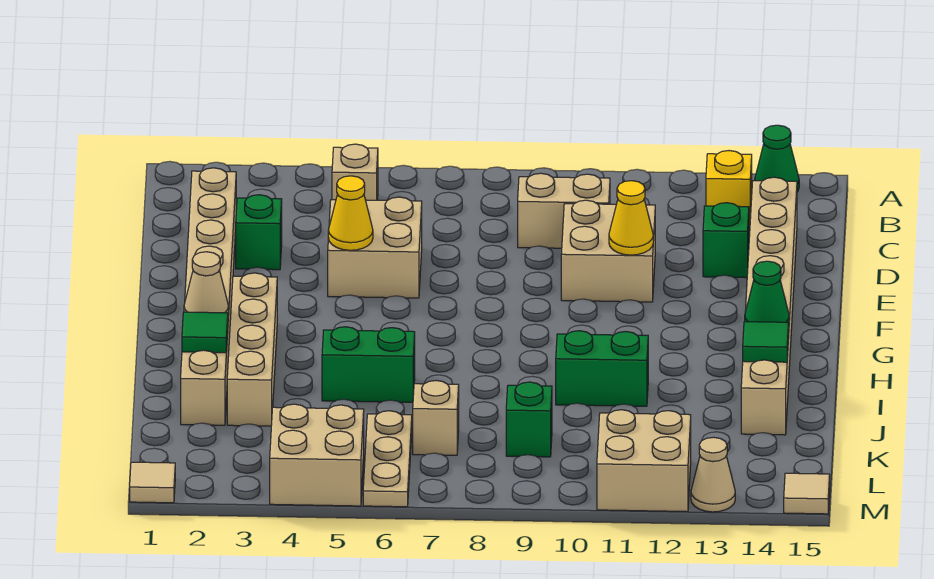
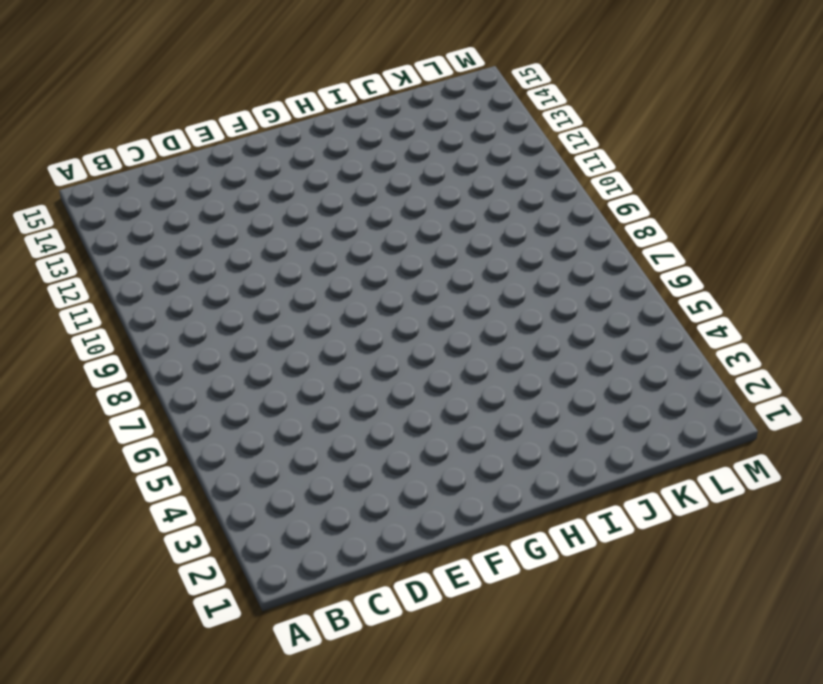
none -> green 1x1 cone [755,125,799,192]
none -> tan 1x1 brick [332,144,378,200]
none -> yellow 1x1 brick [706,151,752,225]

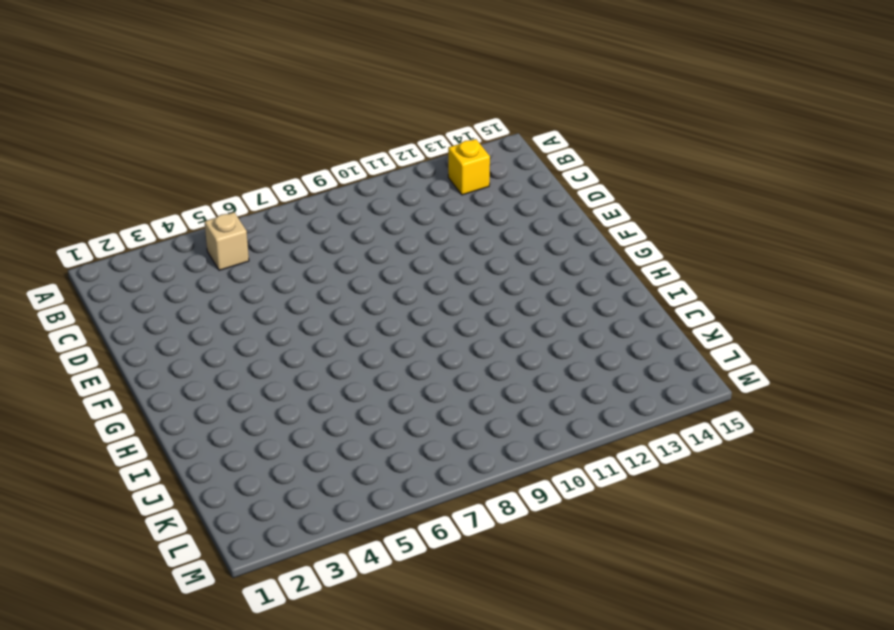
none -> green 1x1 cone [755,125,799,192]
none -> tan 1x8 brick [181,168,236,425]
none -> tan 1x2 brick [518,173,610,248]

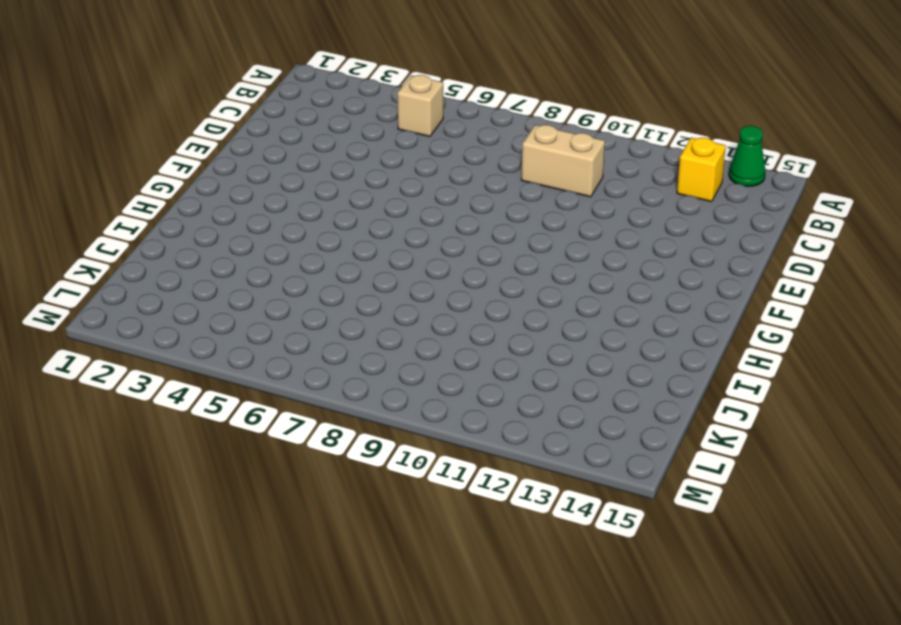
none -> tan 1x8 brick [181,168,236,425]
none -> tan 1x8 brick [741,177,797,435]
none -> green 1x1 brick [236,195,282,270]

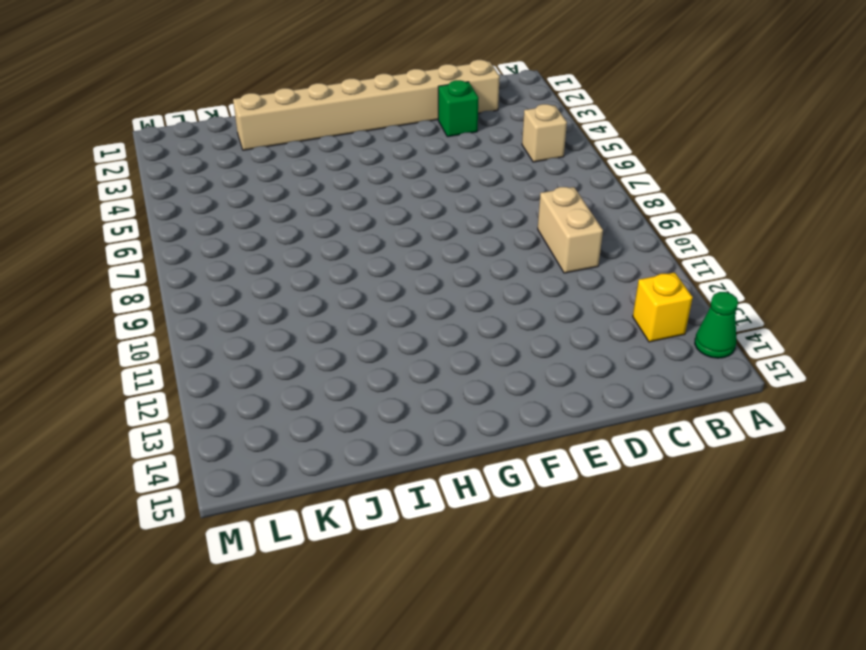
none -> tan 1x8 brick [741,177,797,435]
none -> tan 2x2 brick [328,197,422,298]
none -> tan 2x2 brick [561,200,655,302]

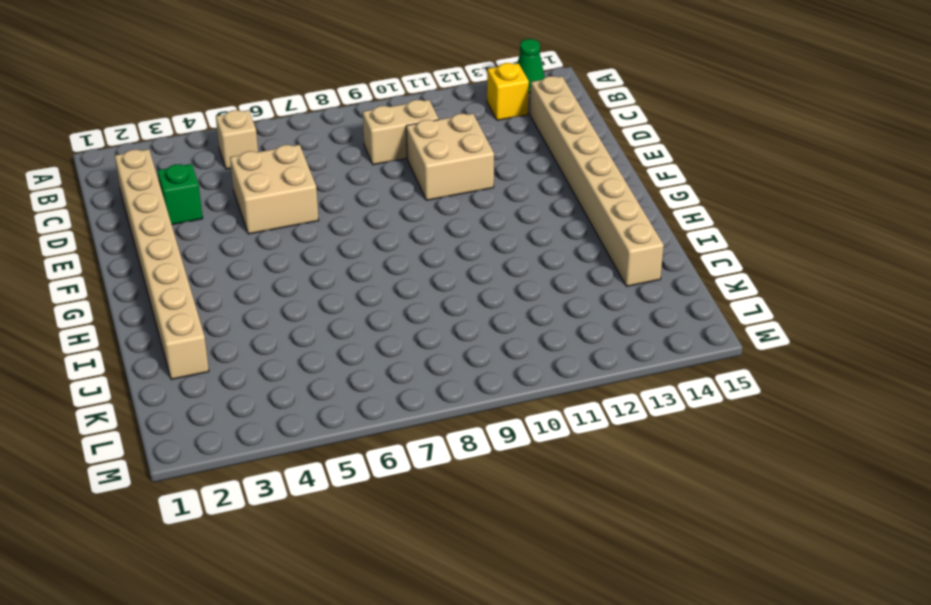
none -> green 1x1 brick [703,203,749,278]
none -> tan 1x4 brick [227,273,277,426]
none -> green 1x2 brick [322,327,415,402]

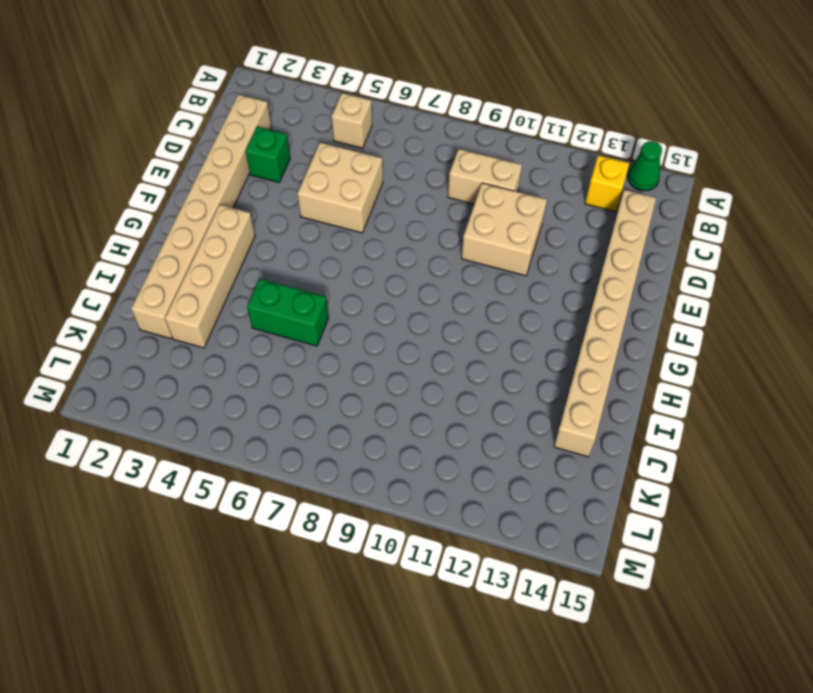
none -> green 1x1 brick [703,203,749,278]
none -> green 1x2 brick [556,331,648,406]
none -> tan 1x3 plate [363,411,412,507]

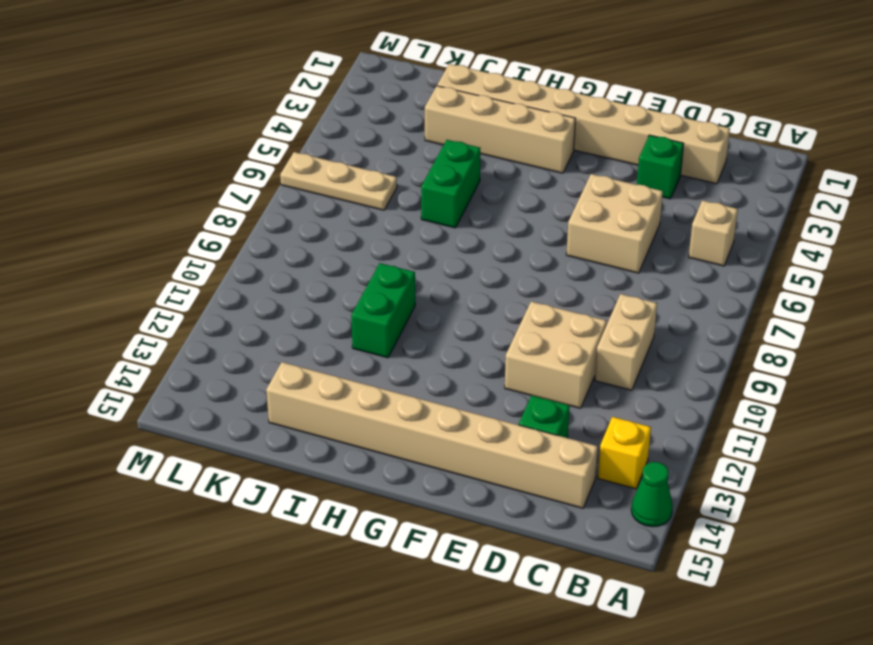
none -> tan 1x1 brick [413,381,459,455]
none -> green 1x1 brick [506,382,552,457]
none -> tan 2x2 brick [270,404,364,506]

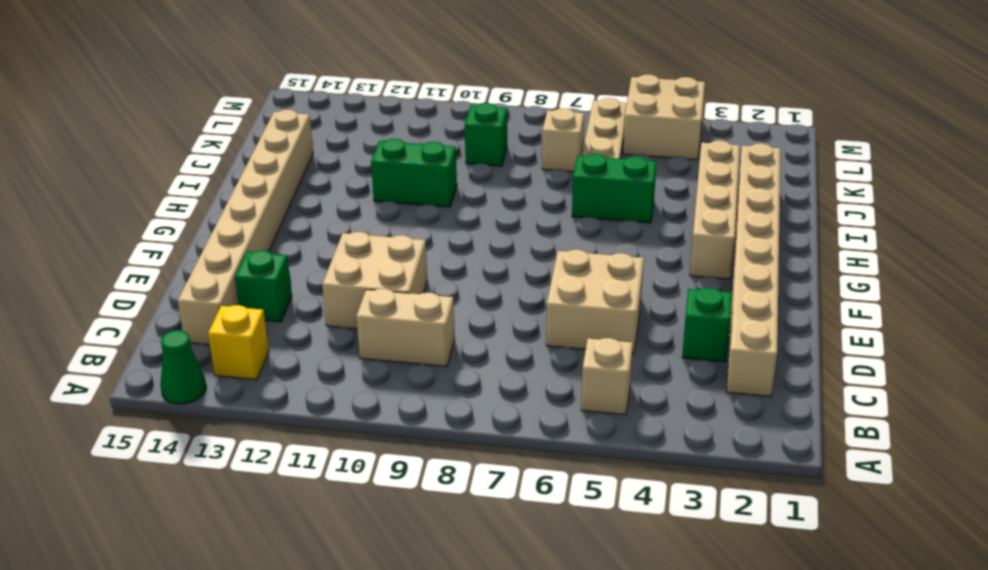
none -> tan 2x2 brick [597,410,691,512]
none -> tan 1x1 tile [130,462,175,503]
none -> tan 1x1 cone [691,437,735,512]

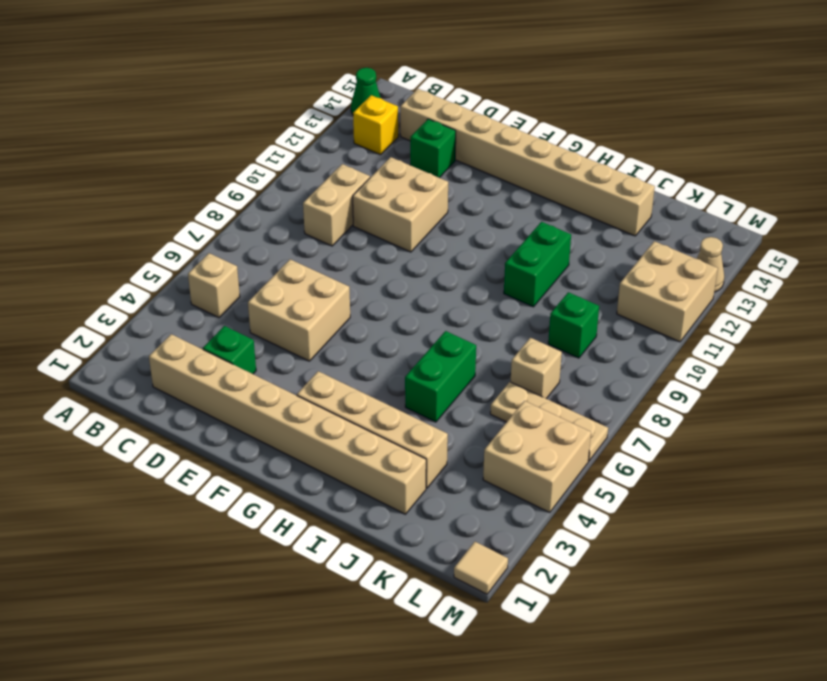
none -> tan 1x1 tile [784,473,830,514]
none -> yellow 1x1 cone [328,176,373,250]
none -> yellow 1x1 cone [609,181,653,255]

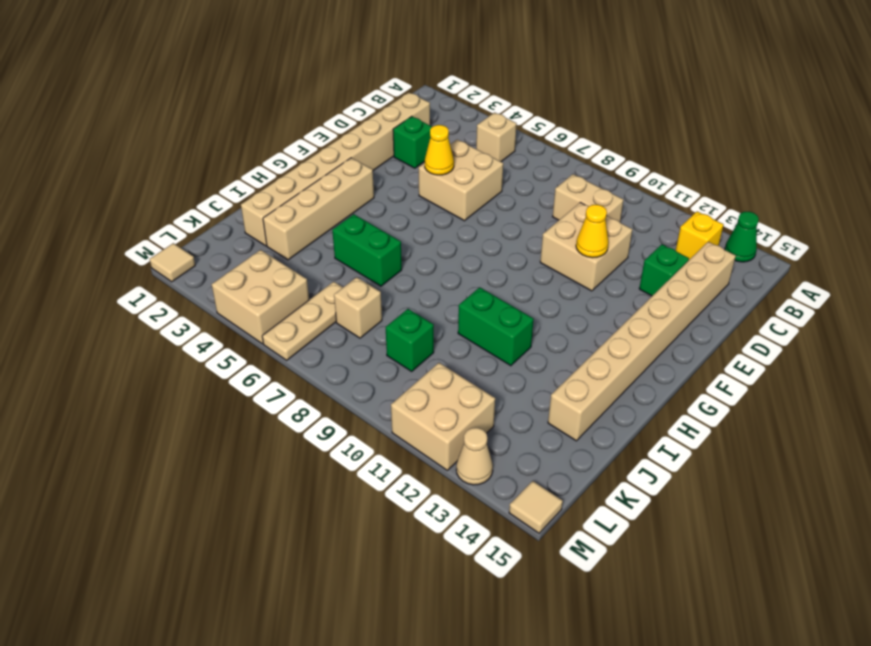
none -> tan 1x1 cone [184,252,229,315]
none -> green 1x1 cone [745,261,789,323]
none -> green 1x1 tile [182,312,228,353]

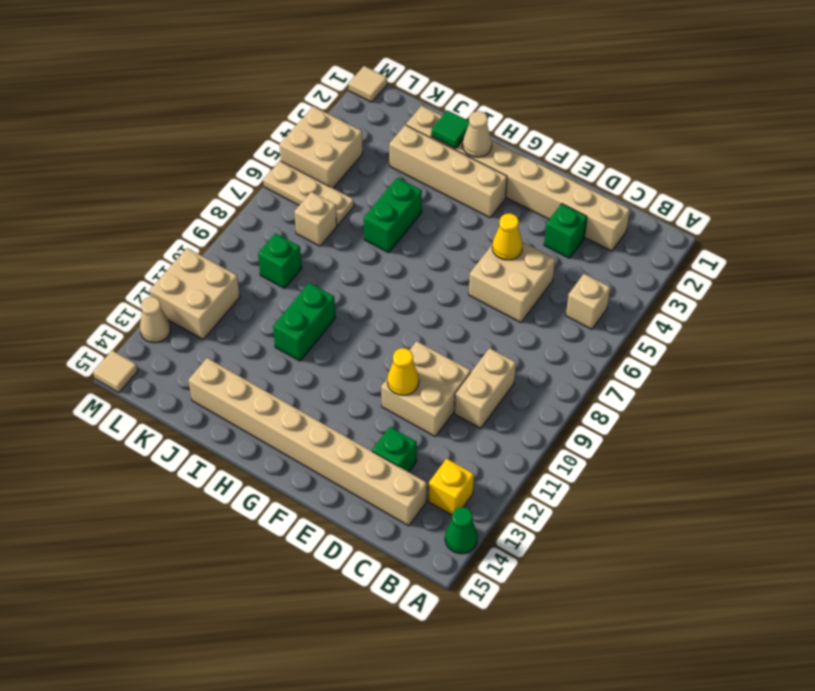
none -> green 1x1 cone [745,261,789,323]
none -> green 1x1 tile [743,322,789,362]

